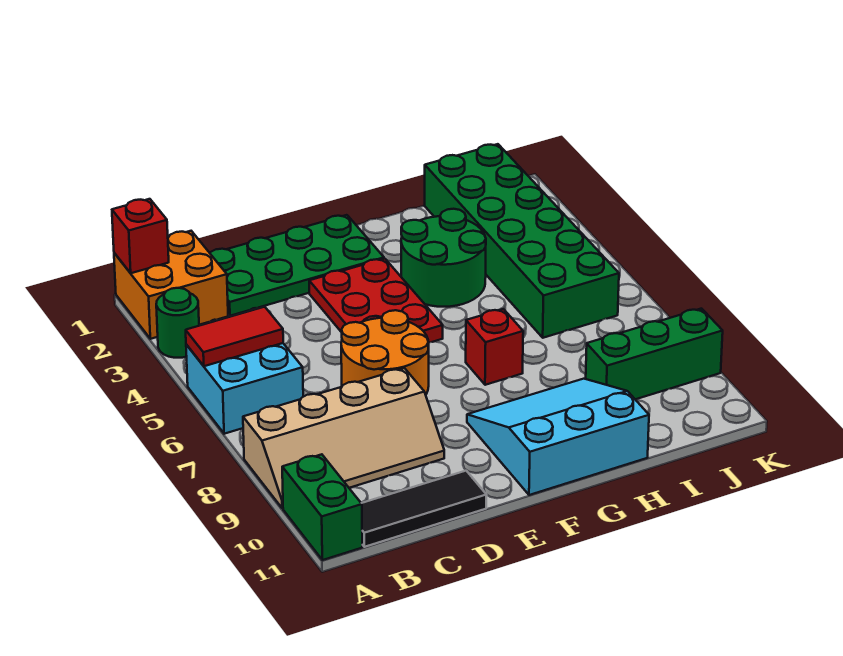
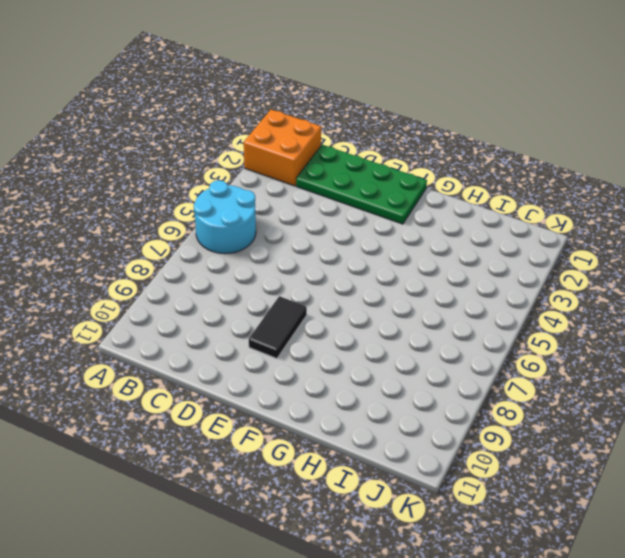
cyan 2x2 round brick [194,180,256,254] -> cyan 2x2 brick [186,343,303,434]
black 1x2 tile [249,296,307,358] -> none
none -> green 1x1 round brick [156,288,199,358]
none -> tan 2x4 slope [243,368,444,508]
none -> green 1x2 brick [282,454,362,560]

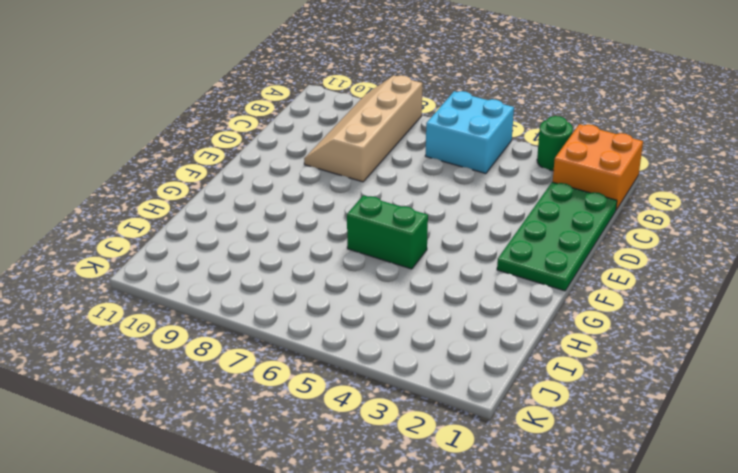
green 1x2 brick [347,195,428,269] -> green 1x2 brick moved to [282,454,362,560]
none -> black 1x3 tile [361,471,486,547]
none -> orange 2x2 round brick [341,310,429,395]
none -> red 2x3 plate [309,259,443,342]

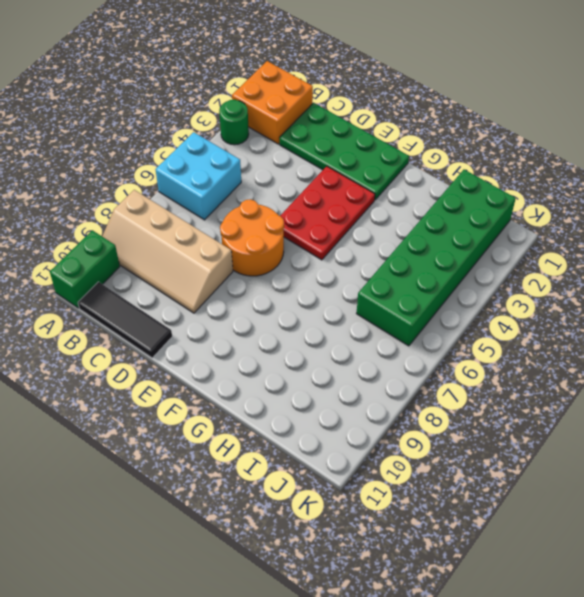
none -> cyan 3x3 slope [467,379,649,495]
none -> green 2x2 round brick [401,209,486,307]
none -> red 1x1 brick [466,309,523,385]

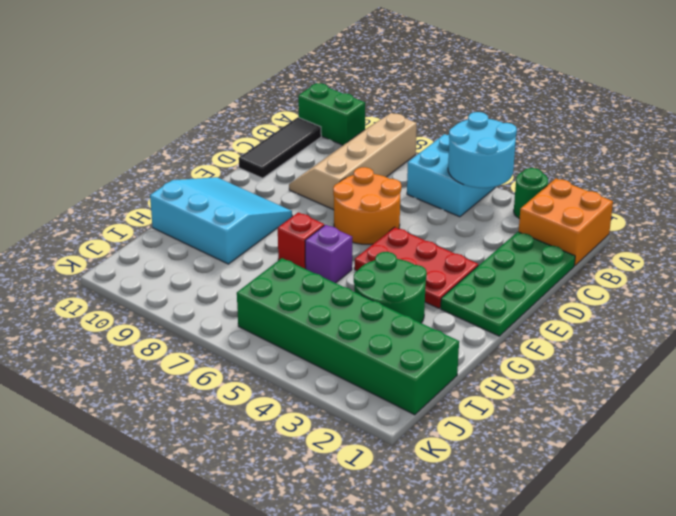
cyan 2x2 round brick [448,112,517,188] -> red 1x2 tile [186,307,283,366]
cyan 3x3 slope [150,177,292,264] -> cyan 3x3 slope turned to [467,379,649,495]
purple 1x1 brick [305,225,352,283] -> none
none -> green 1x3 brick [586,309,723,399]
none -> red 1x1 brick [112,199,169,273]

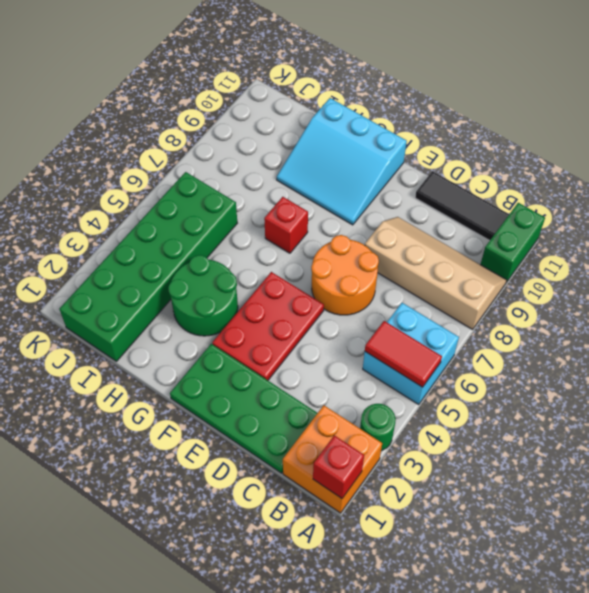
none -> green 1x3 brick [586,309,723,399]

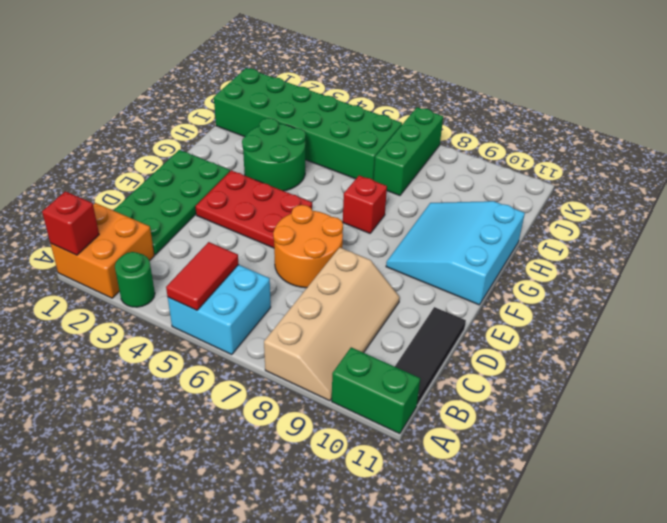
green 1x3 brick [374,107,443,196] -> green 1x3 brick moved to [586,309,723,399]

